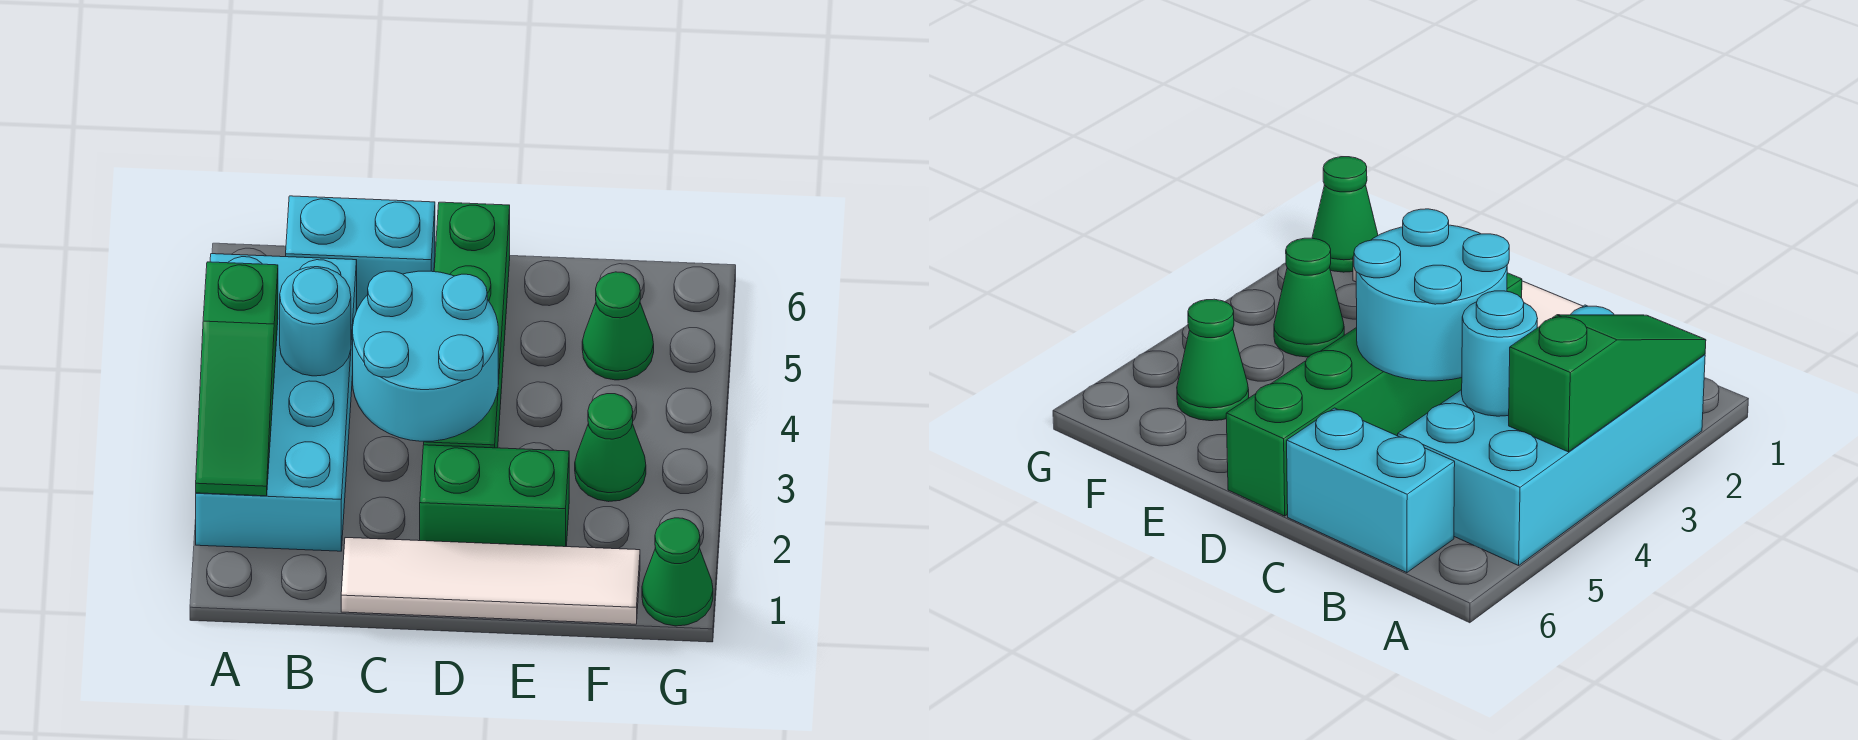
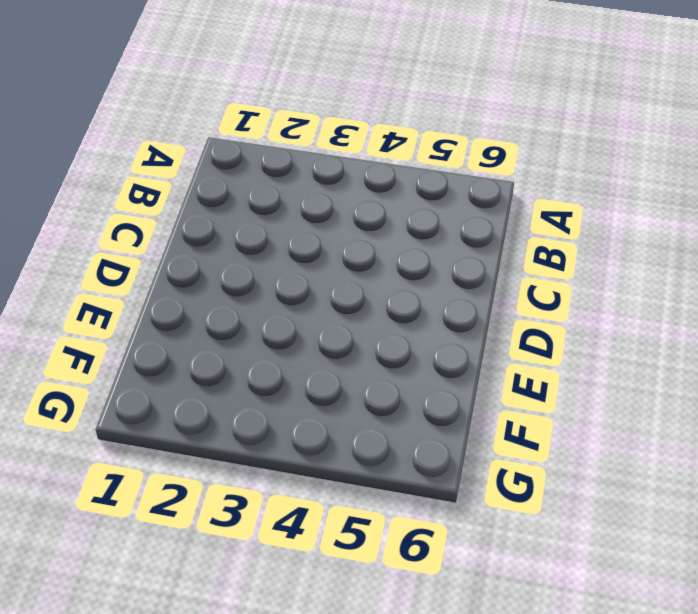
none -> cyan 2x4 brick [196,254,357,551]
none -> cyan 1x2 brick [286,196,435,309]

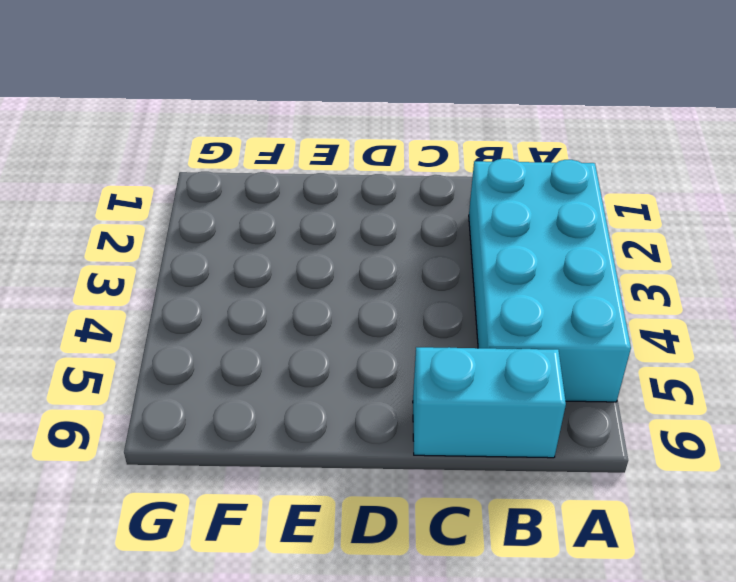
none -> white 1x4 tile [341,538,640,624]
none -> green 1x2 brick [420,445,569,547]

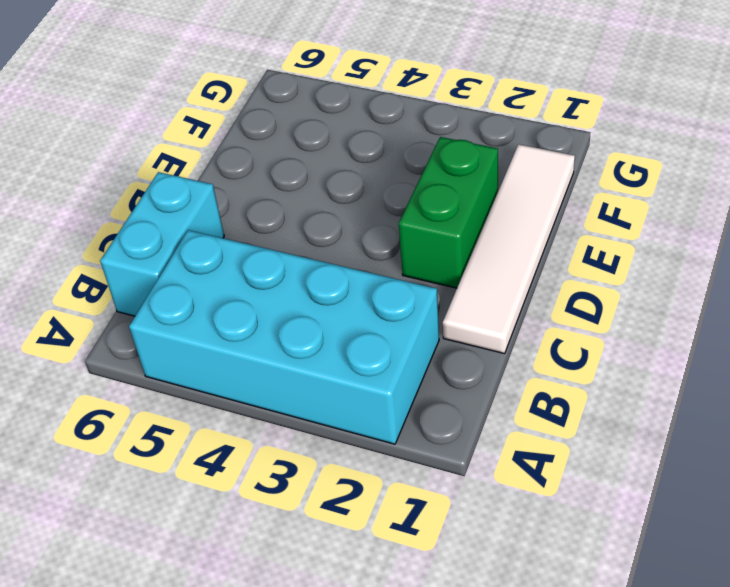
none -> green 1x4 brick [424,202,510,448]
none -> green 1x1 cone [575,394,646,502]

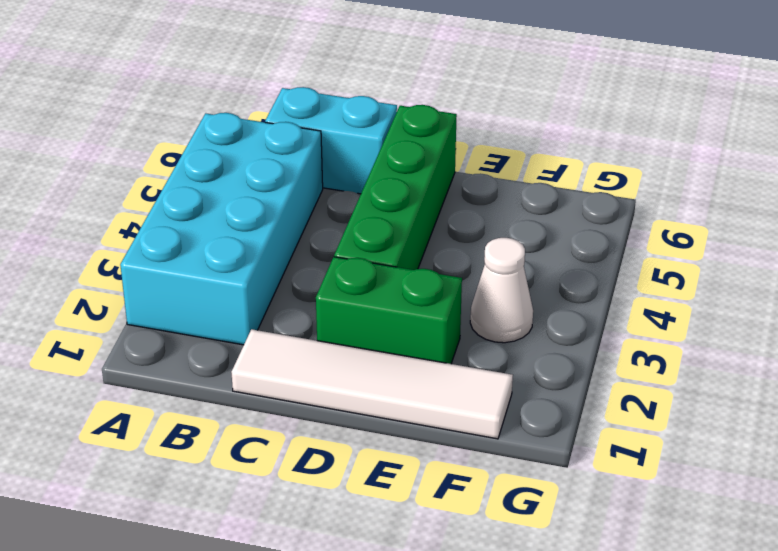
white 1x1 cone [470,238,533,343] -> green 1x1 cone [575,394,646,502]
none -> green 1x1 cone [582,272,654,380]
none -> green 1x1 cone [642,518,713,626]

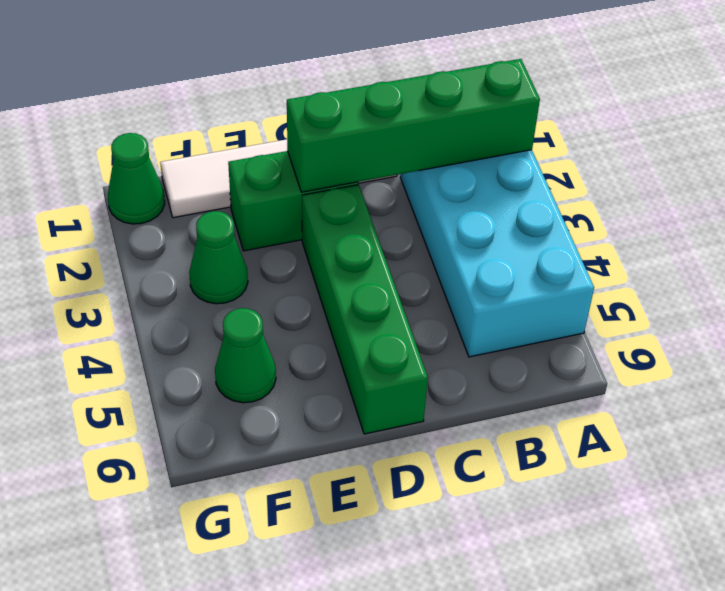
green 1x4 brick [287,59,540,192] -> green 1x3 slope [196,262,278,496]
none -> cyan 1x2 brick [286,196,435,309]
none -> cyan 1x1 round brick [280,267,351,376]

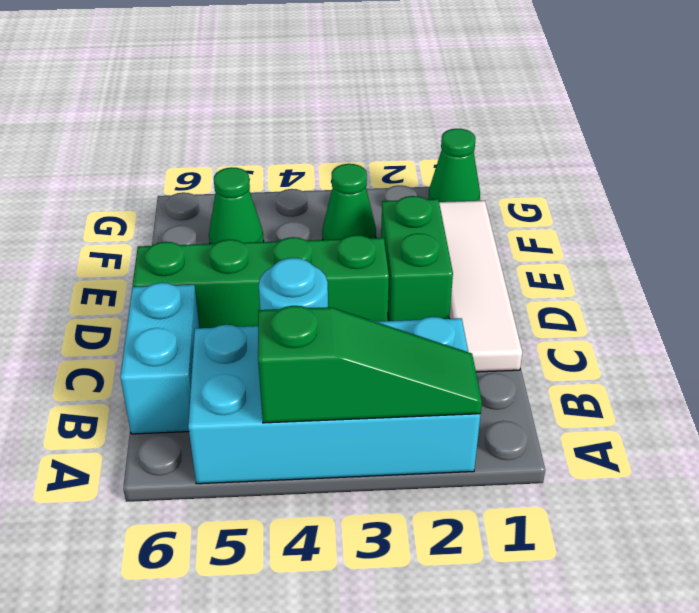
none -> cyan 2x2 round brick [353,271,498,441]

